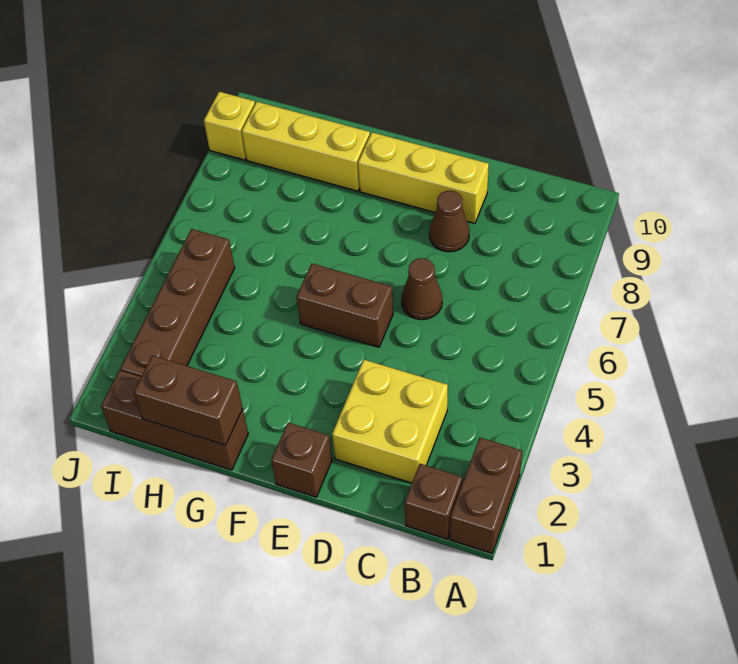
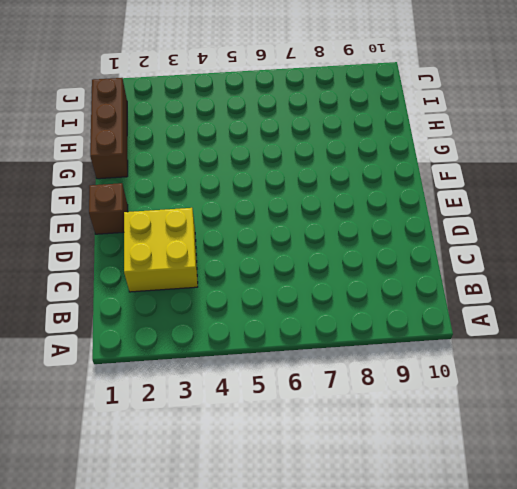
none -> brown 1x2 brick [450,438,522,553]
none -> brown 1x1 brick [405,464,463,539]
none -> brown 1x1 cone [401,258,442,320]

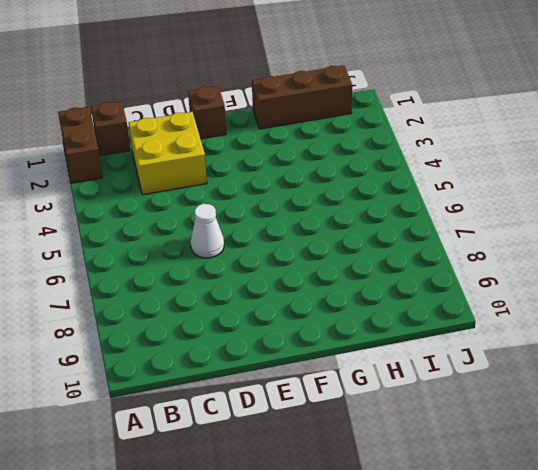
white 1x1 cone [191,204,224,258] -> brown 1x1 cone [401,258,442,320]
none -> brown 1x1 cone [429,191,469,252]
none -> yellow 1x3 brick [358,132,489,223]
none -> brown 1x2 brick [296,264,393,347]

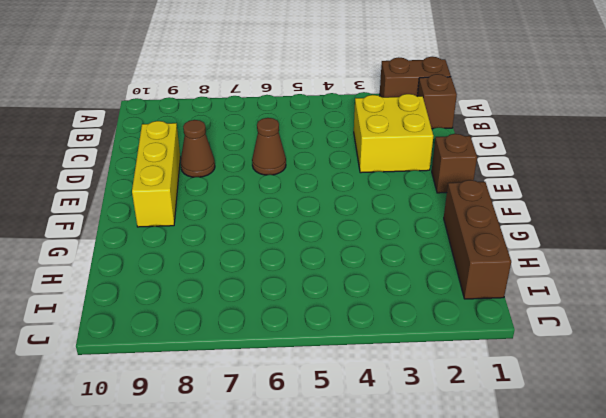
none -> brown 1x2 brick [296,264,393,347]
none -> yellow 1x3 brick [242,102,370,191]
none -> brown 1x4 brick [120,229,235,377]

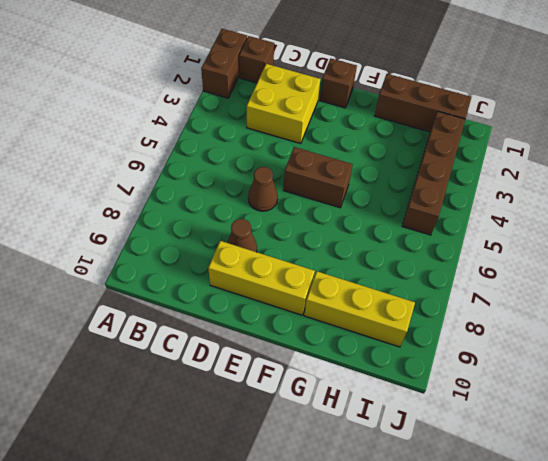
none -> yellow 1x1 brick [204,92,255,160]
none -> brown 1x2 brick [134,355,243,445]

